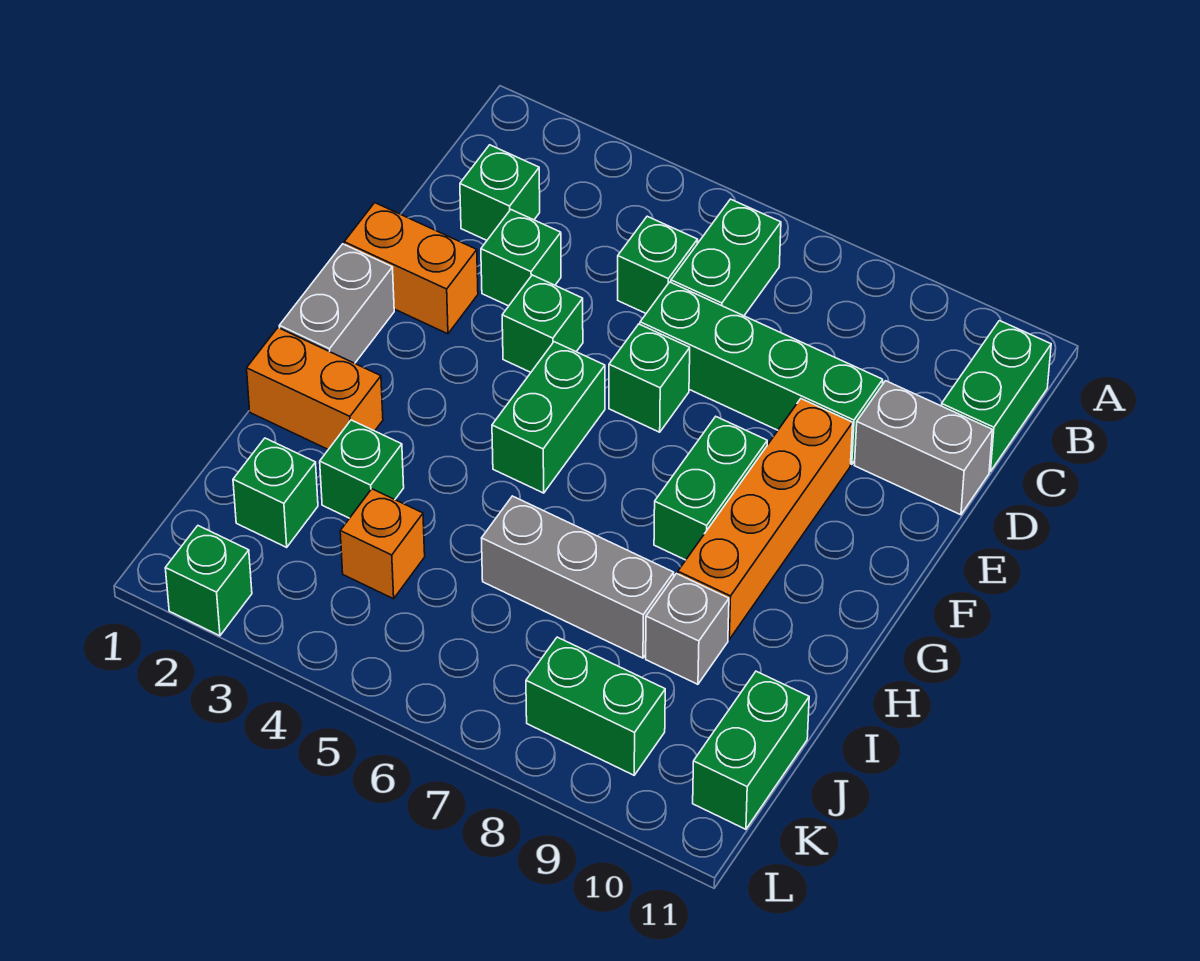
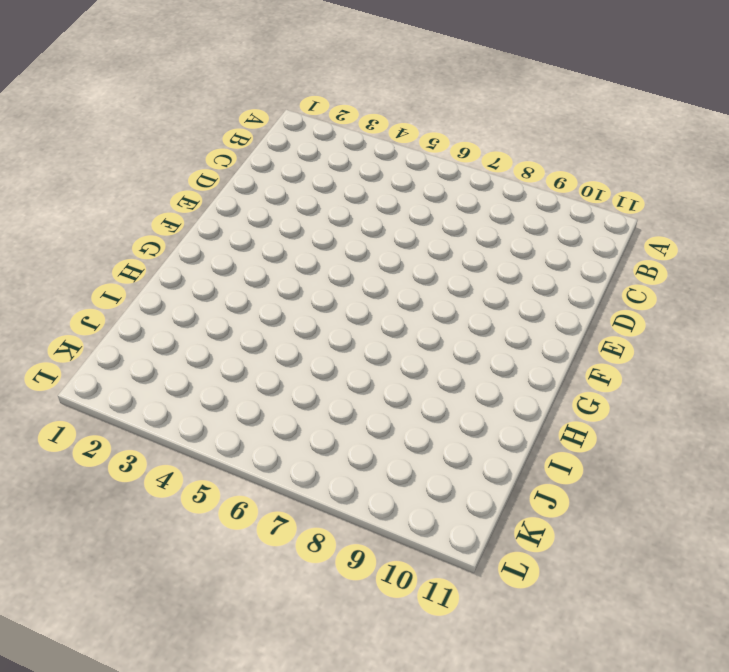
none -> green 1x2 brick [671,199,781,316]
none -> green 1x2 brick [941,321,1051,472]
none -> green 1x1 brick [460,145,540,240]

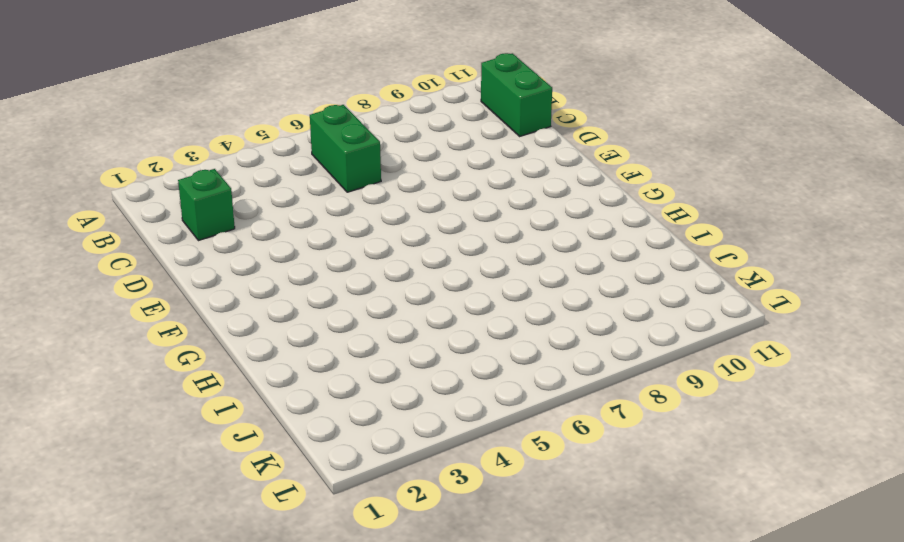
none -> green 1x1 brick [618,216,698,313]
none -> green 1x1 brick [481,210,561,306]
none -> green 1x4 brick [640,282,883,464]

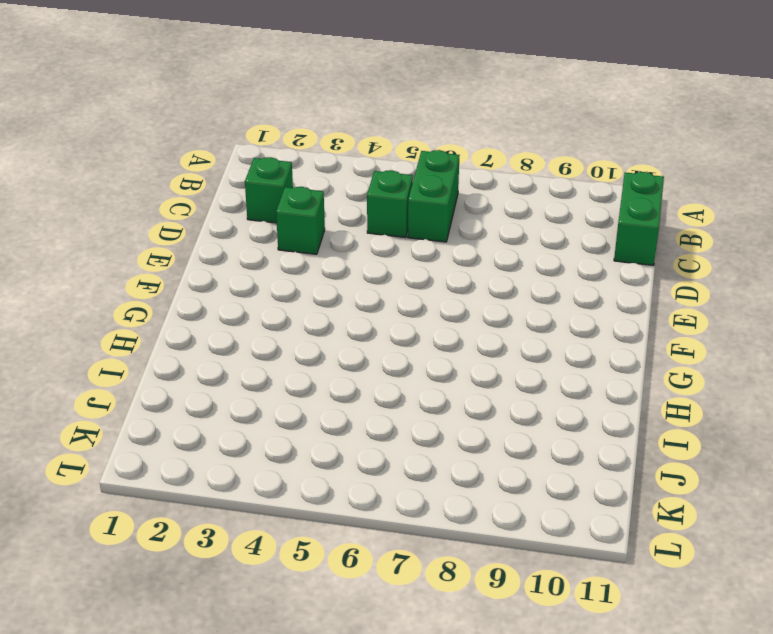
none -> green 1x4 brick [640,282,883,464]
none -> grey 1x2 brick [854,381,992,515]
none -> orange 1x2 brick [344,203,478,334]

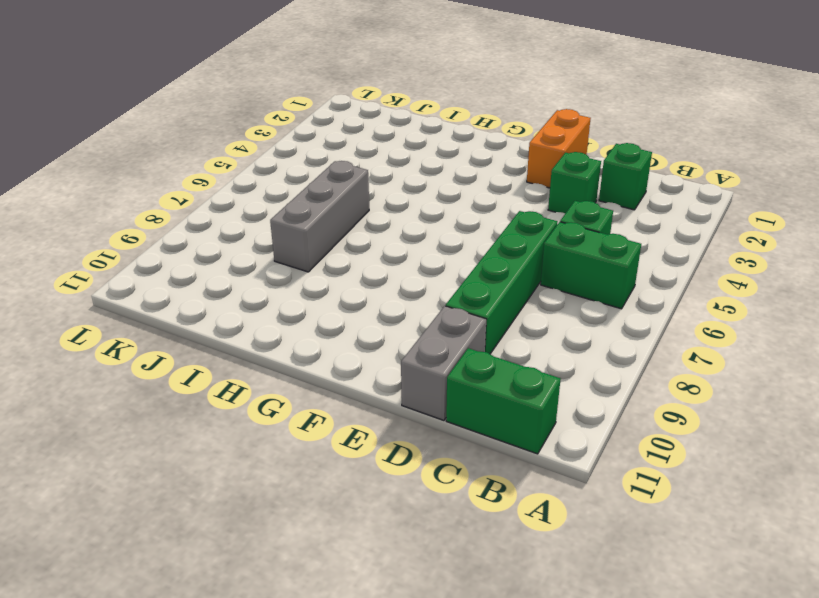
none -> green 1x1 brick [502,275,583,372]
none -> green 1x1 brick [609,324,690,432]
none -> orange 1x4 brick [678,399,853,639]

